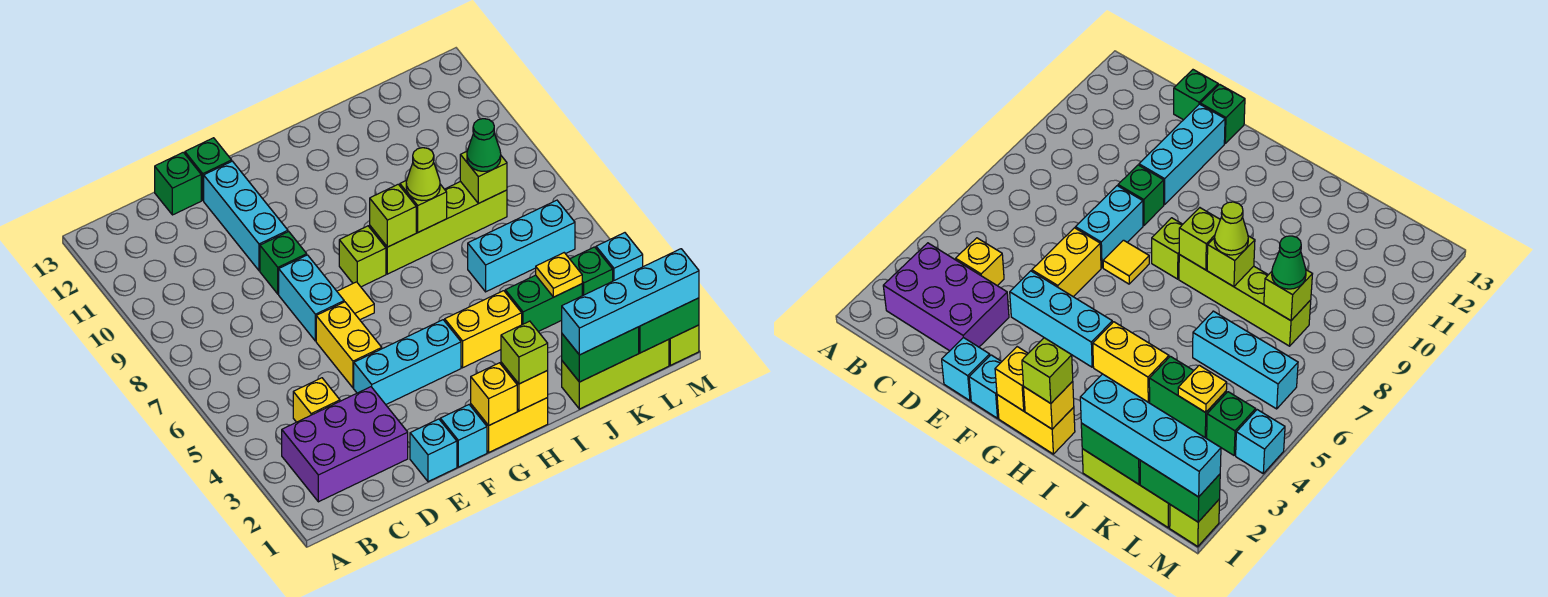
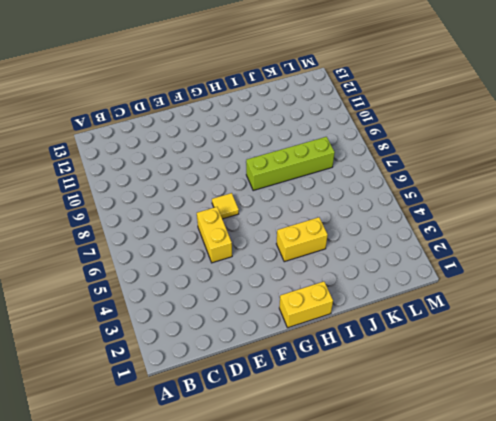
none -> purple 2x3 brick [282,387,408,502]
none -> yellow 1x1 brick [293,378,340,422]
none -> green 1x1 brick [155,152,201,215]
none -> cyan 1x1 brick [410,419,457,482]

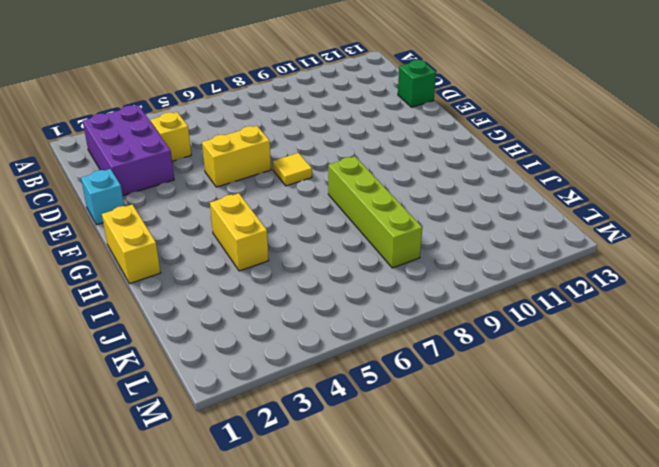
none -> cyan 1x3 brick [354,320,461,404]
none -> cyan 1x2 brick [279,255,344,341]
none -> green 1x1 brick [260,232,307,294]
none -> cyan 1x3 brick [204,161,288,271]

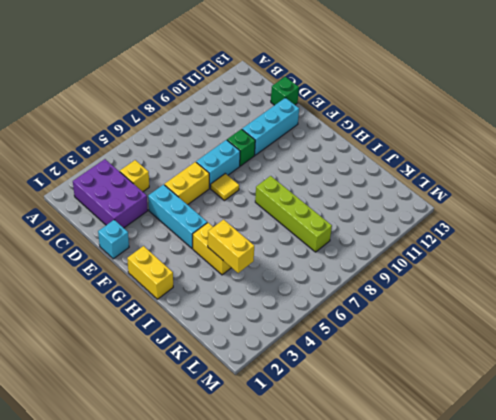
yellow 1x2 brick [208,220,254,273] -> none
none -> green 1x1 brick [185,138,232,200]
none -> cyan 1x1 brick [440,405,487,467]
none -> lime 1x1 brick [339,226,386,287]
none -> lime 1x3 brick [562,340,669,409]

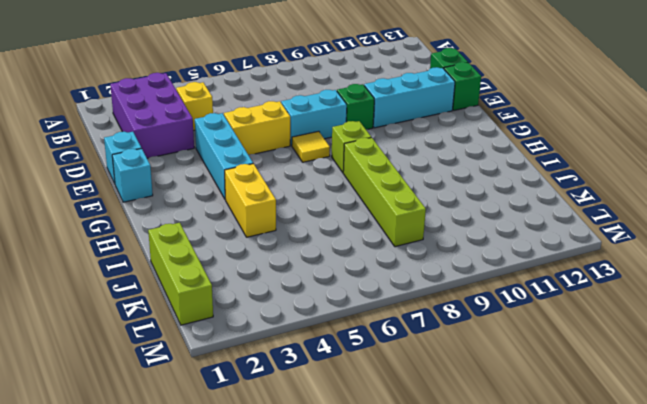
none -> yellow 1x2 brick [471,398,548,452]
none -> green 1x2 brick [505,275,582,332]
none -> cyan 1x3 brick [468,200,575,292]
none -> green 1x1 brick [570,247,613,296]

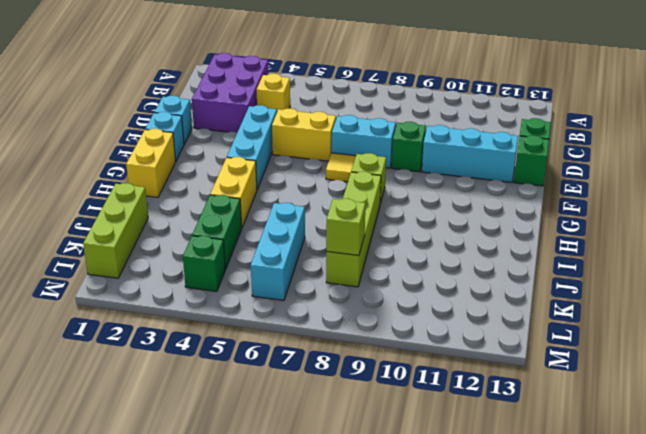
none -> lime 1x1 brick [669,325,699,365]
none -> cyan 1x1 brick [596,233,643,281]
none -> yellow 1x1 brick [471,363,517,425]
none -> yellow 1x1 brick [501,362,548,411]

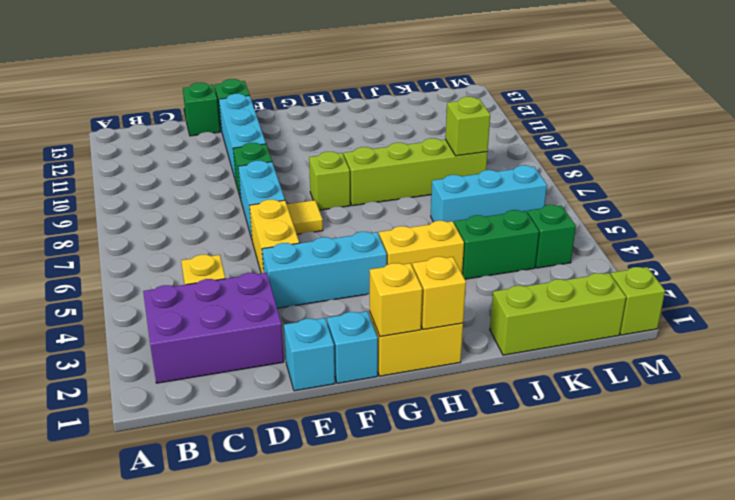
none -> cyan 1x1 brick [596,233,643,281]
none -> lime 1x1 brick [370,184,416,247]
none -> lime 1x1 brick [400,180,447,232]
none -> green 1x2 brick [562,327,639,382]

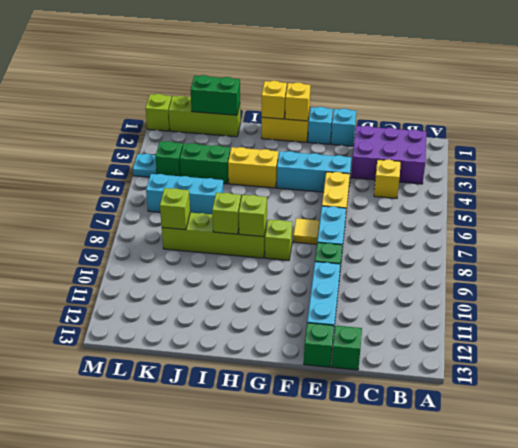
cyan 1x1 plate [133,154,157,177] -> cyan 1x1 brick [596,233,643,281]
none -> yellow 1x1 plate [536,253,582,297]
none -> green 1x2 brick [639,298,699,353]
none -> lime 1x1 brick [501,321,548,384]
none -> lime 1x1 cone [406,148,440,200]

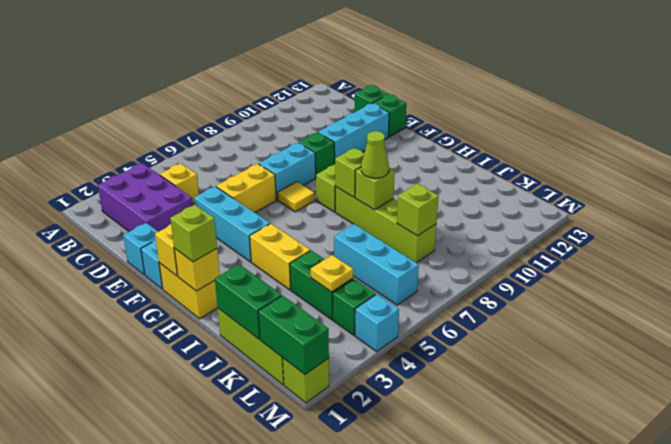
none -> cyan 1x4 brick [562,249,699,355]
none -> green 1x1 cone [467,119,501,171]

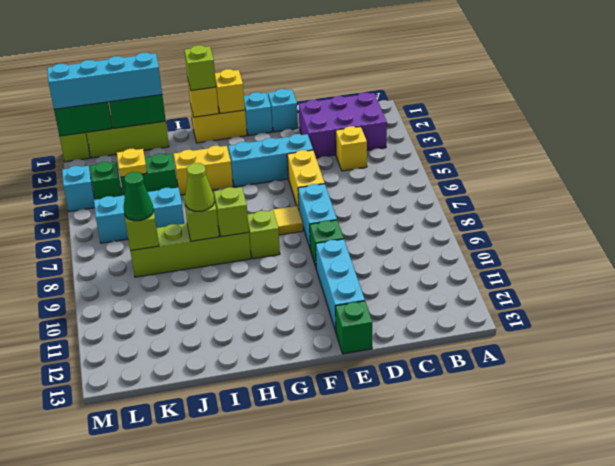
none -> green 1x1 brick [155,152,201,215]

